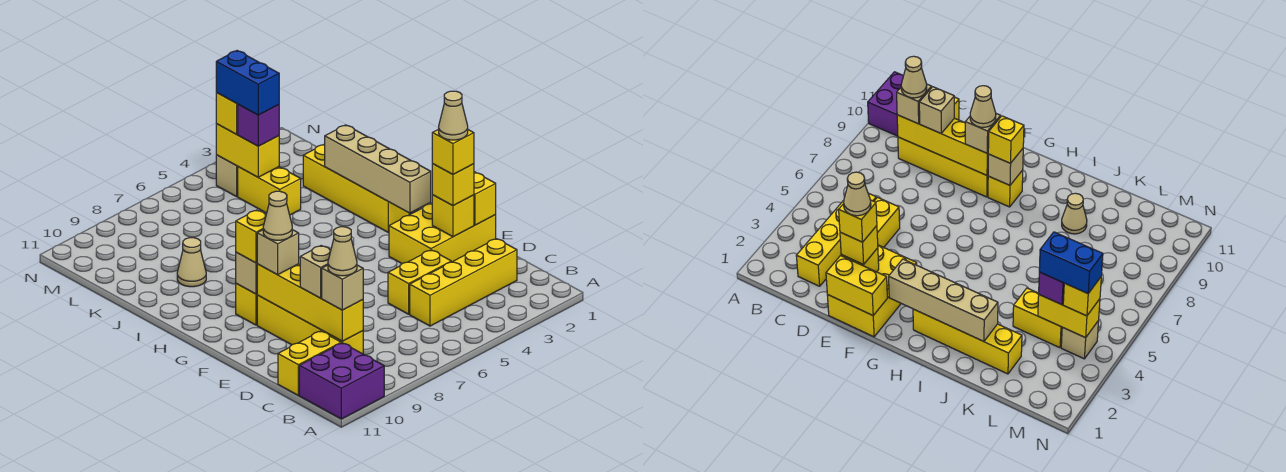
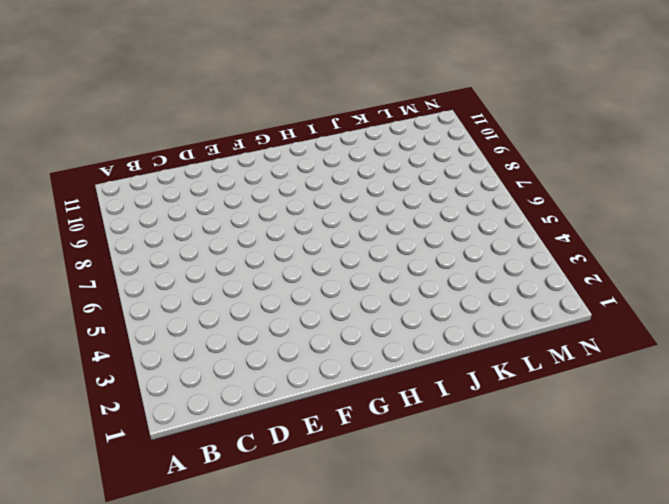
none -> purple 2x2 brick [299,343,384,419]
none -> yellow 1x4 brick [410,239,517,326]
none -> yellow 1x4 brick [257,295,363,354]

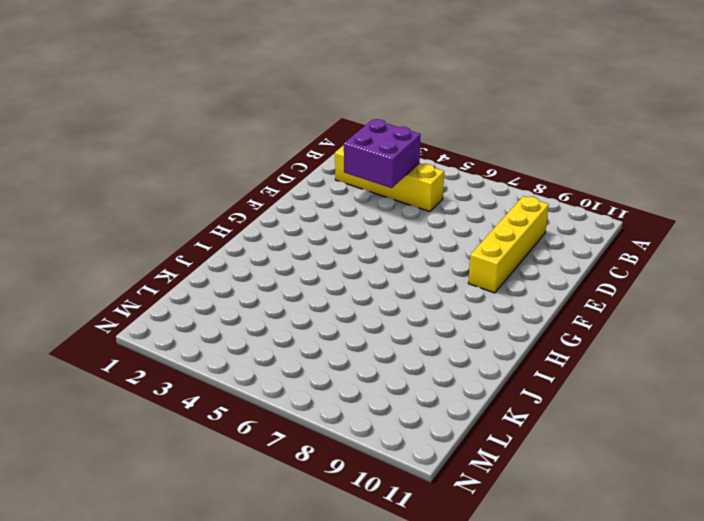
purple 2x2 brick [344,119,421,188] -> purple 2x2 brick moved to [299,343,384,419]
none -> yellow 1x2 brick [278,331,341,395]
none -> yellow 1x2 brick [388,250,451,314]
none -> yellow 2x3 brick [389,203,496,263]

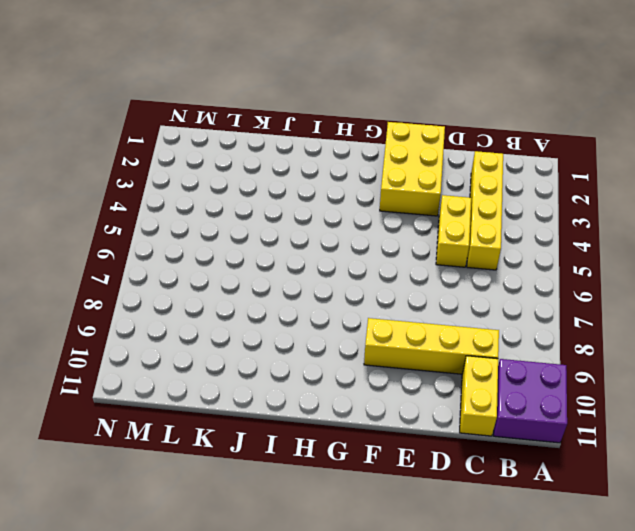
none -> yellow 1x1 brick [236,284,257,325]
none -> yellow 1x4 brick [303,144,409,232]
none -> tan 1x1 cone [177,238,206,287]

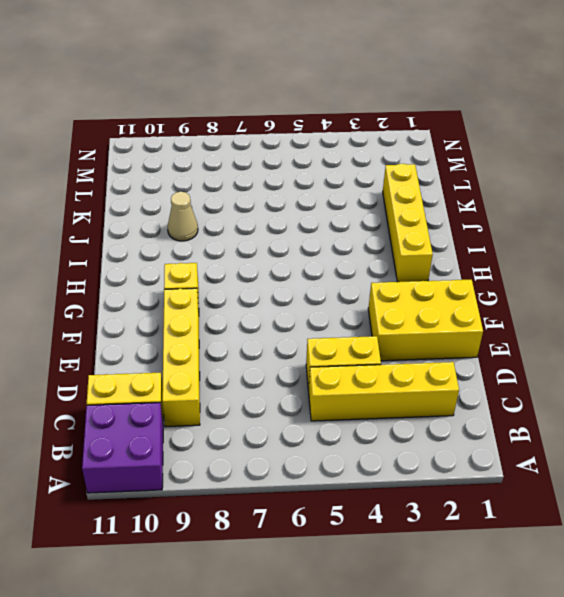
none -> yellow 1x2 brick [238,167,301,215]
none -> tan 1x1 brick [216,155,238,197]
none -> yellow 1x4 brick [257,264,363,341]

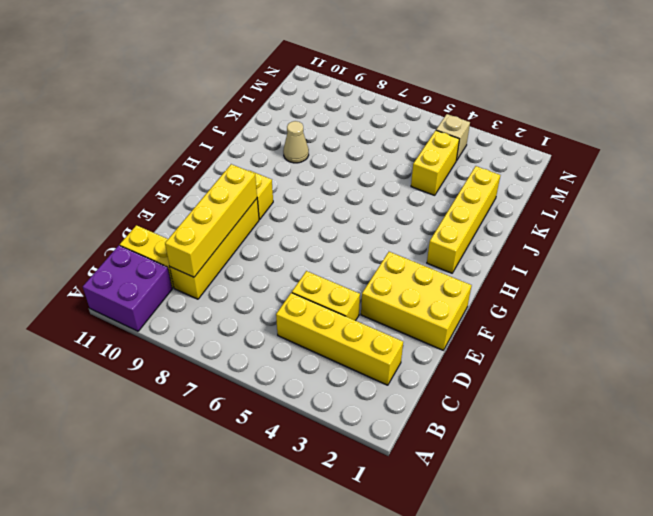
none -> yellow 1x2 brick [474,172,496,225]
none -> yellow 1x1 brick [432,195,474,237]
none -> tan 1x4 brick [325,125,431,213]

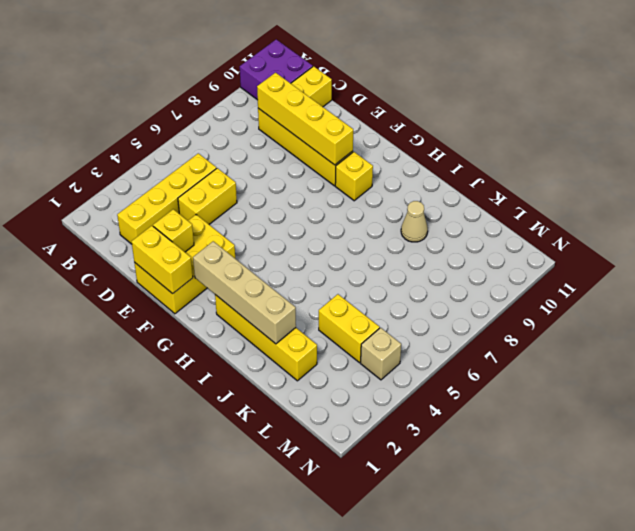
none -> tan 1x1 brick [236,252,257,294]
none -> yellow 1x2 brick [216,124,279,177]
none -> tan 1x1 brick [322,265,363,310]

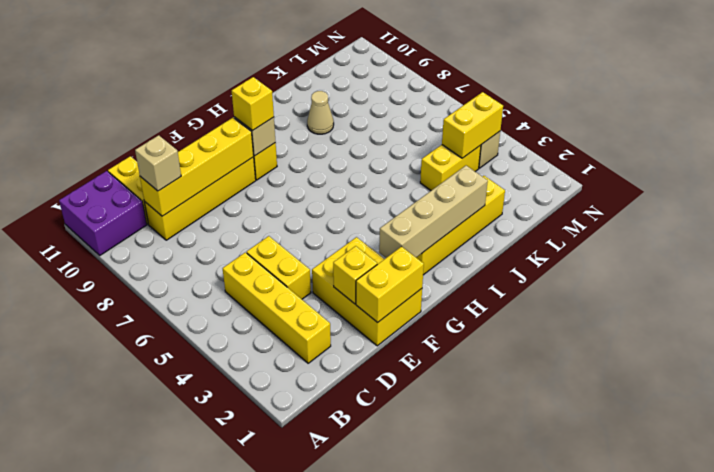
none -> tan 1x1 brick [300,246,331,298]
none -> yellow 1x1 brick [432,164,474,206]
none -> tan 1x1 brick [257,230,299,275]

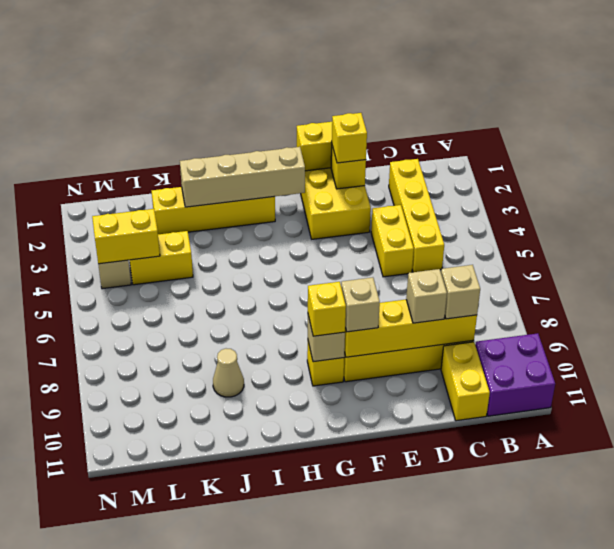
none -> purple 1x1 brick [238,105,279,146]
none -> yellow 1x1 brick [216,93,238,134]
none -> tan 1x1 cone [328,227,357,276]

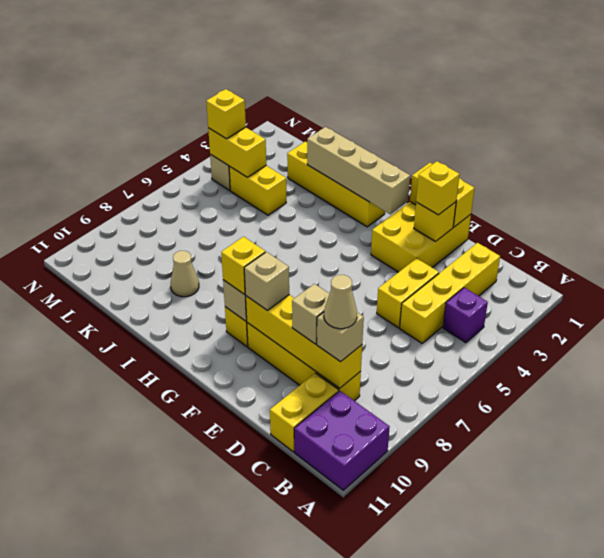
purple 1x1 brick [443,288,488,343] -> purple 1x1 brick moved to [238,105,279,146]
none -> yellow 1x1 brick [432,129,474,174]
none -> tan 1x1 cone [263,191,292,240]
none -> blue 1x2 brick [216,51,279,115]

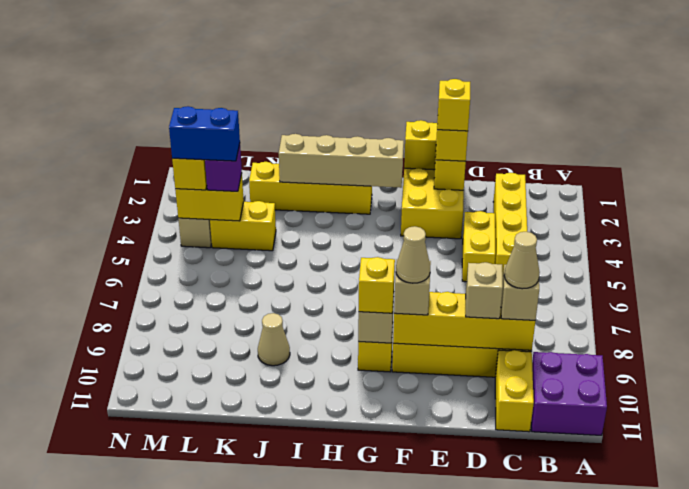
none -> tan 1x1 cone [439,91,468,140]

